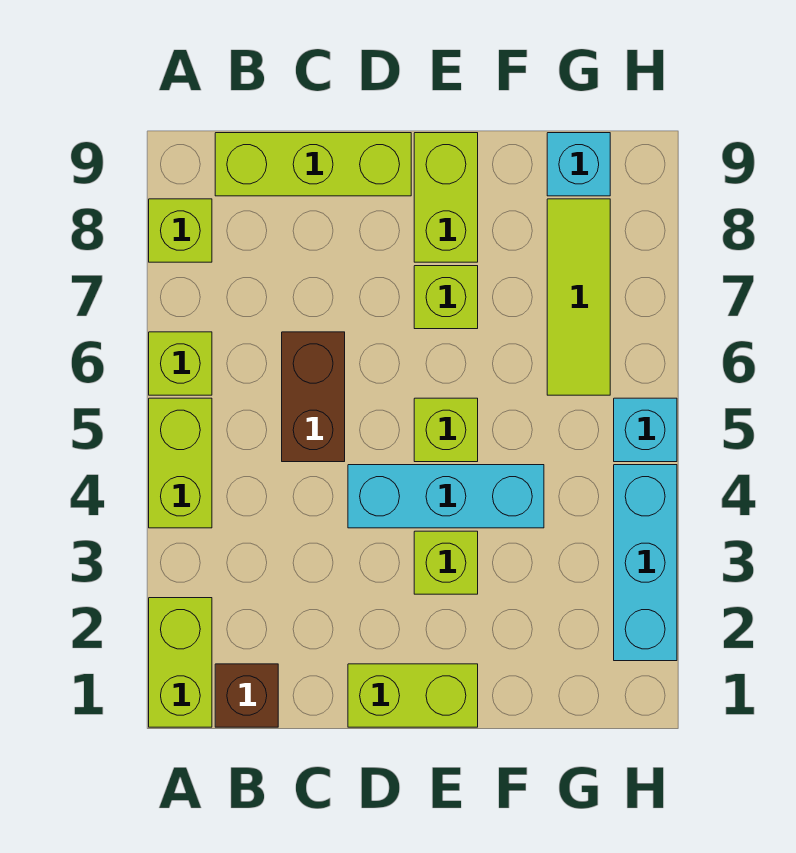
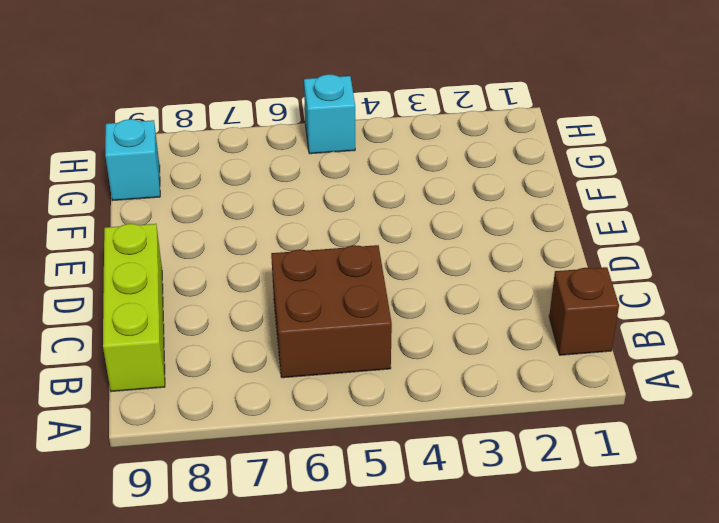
brown 2x2 brick [271,245,392,378] -> brown 1x2 brick [282,332,345,462]
none -> lime 1x2 brick [149,598,212,727]
none -> lime 1x2 brick [149,398,212,528]
none -> lime 1x1 brick [149,332,212,395]

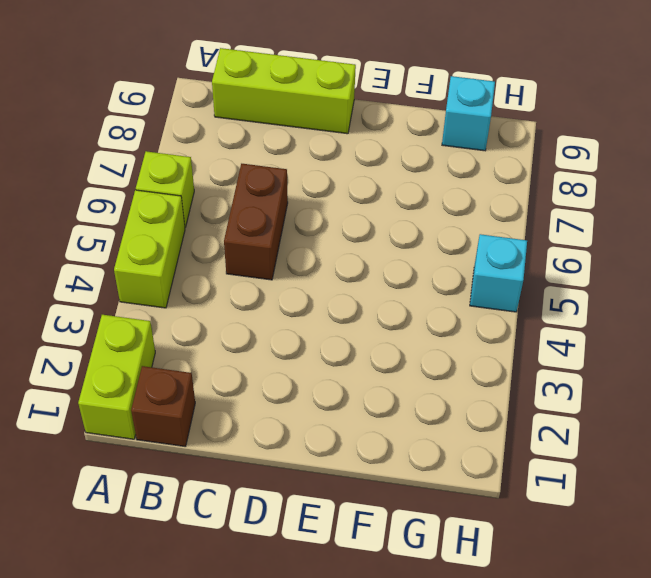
none -> lime 1x1 brick [149,199,212,262]
none -> lime 1x2 brick [348,664,478,727]
none -> cyan 1x3 brick [348,465,544,528]

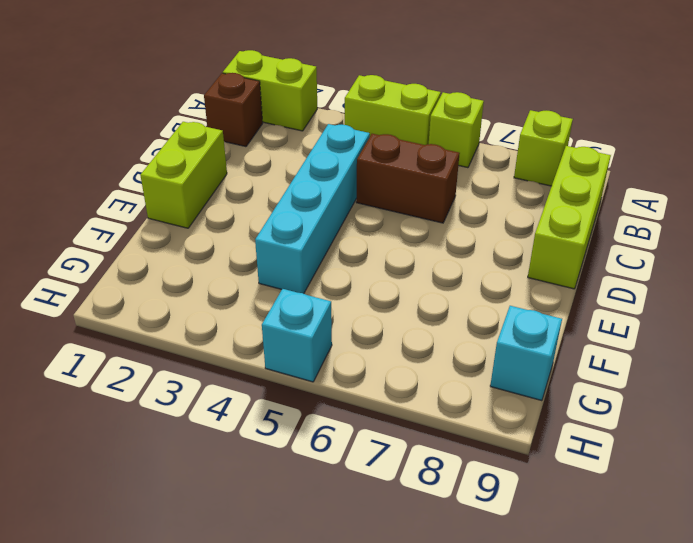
cyan 1x4 brick [255,124,370,294] -> cyan 1x3 brick [348,465,544,528]
none -> lime 1x1 brick [414,531,478,594]
none -> lime 1x1 brick [414,398,478,462]
none -> lime 1x1 brick [414,266,478,329]

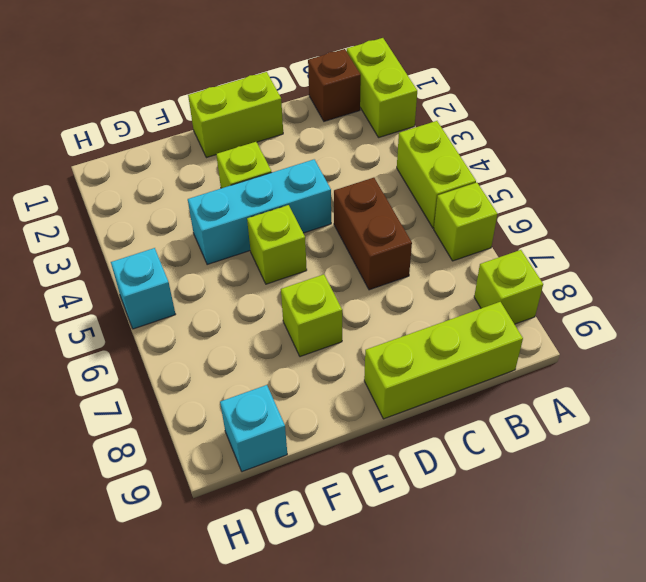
none -> lime 1x2 brick [414,133,478,262]
none -> lime 1x3 tile [547,199,610,395]
none -> cyan 1x3 brick [614,465,677,661]

